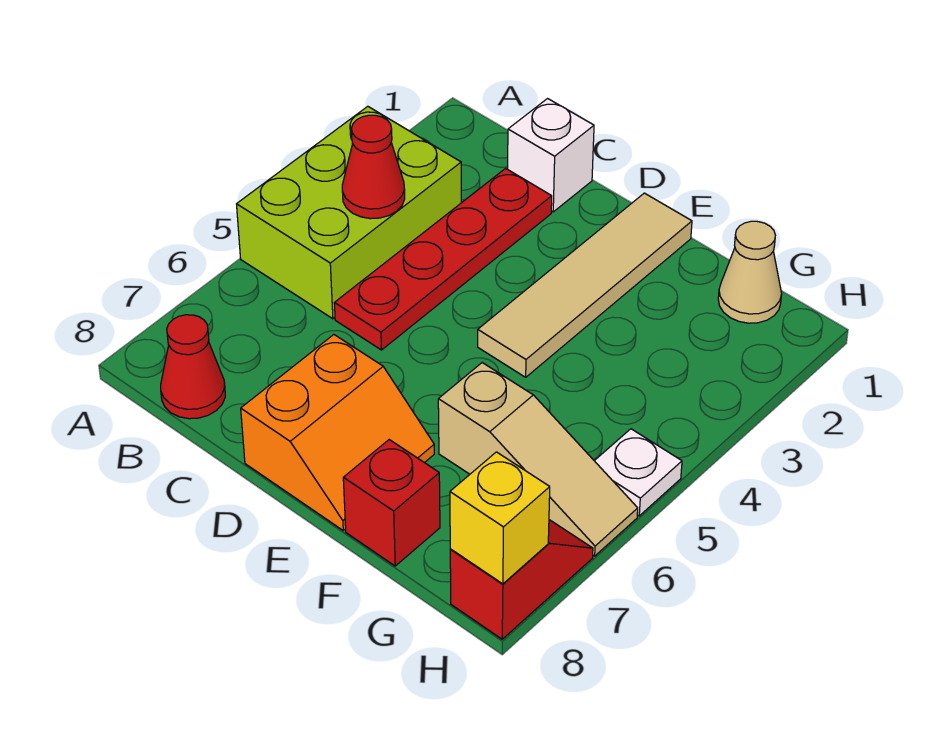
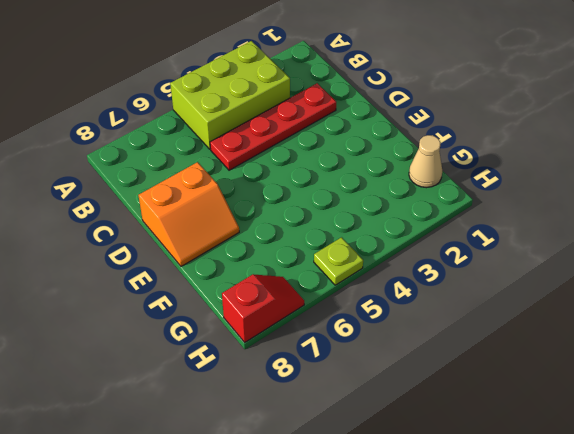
lime 1x1 plate [314,237,363,285] -> white 1x1 plate [595,429,682,516]
none -> red 1x1 cone [161,315,225,419]
none -> white 1x1 brick [508,99,594,212]
none -> tan 1x4 tile [478,193,692,377]

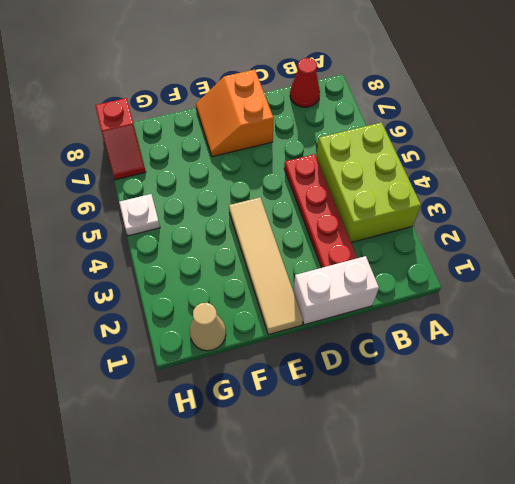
white 1x2 brick [293,256,379,325] -> white 1x1 brick [508,99,594,212]
none -> tan 1x3 slope [438,363,638,556]
none -> red 1x1 brick [343,440,440,566]
none -> red 1x1 cone [342,115,405,219]

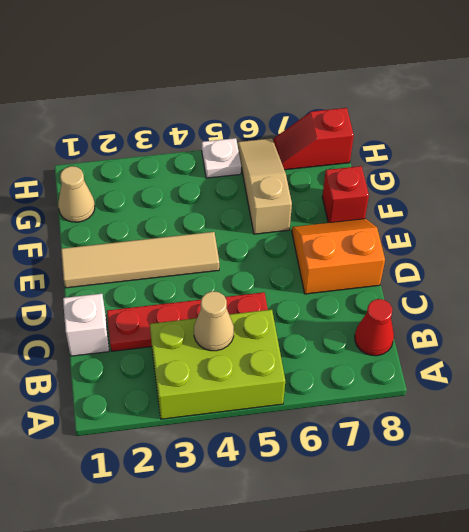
tan 1x1 cone [194,291,234,351] -> red 1x1 cone [342,115,405,219]
none -> yellow 1x1 brick [450,452,550,584]

